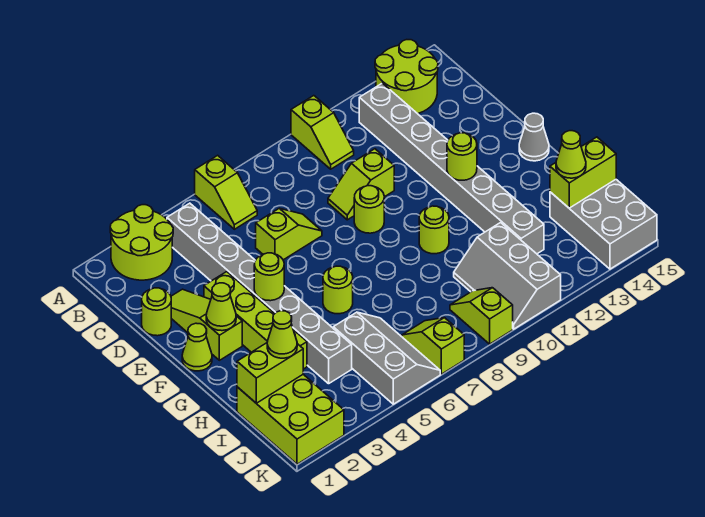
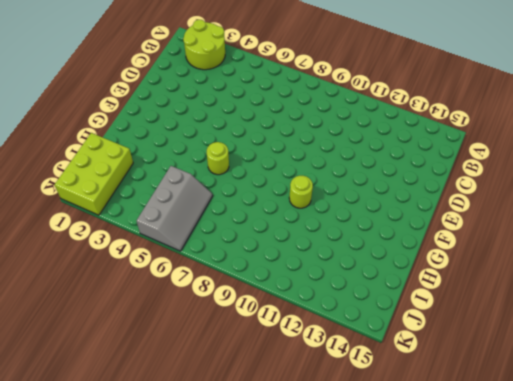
none -> lime 1x2 slope [195,155,257,229]
none -> lime 1x2 slope [291,96,354,169]
none -> lime 2x2 round brick [375,40,438,114]

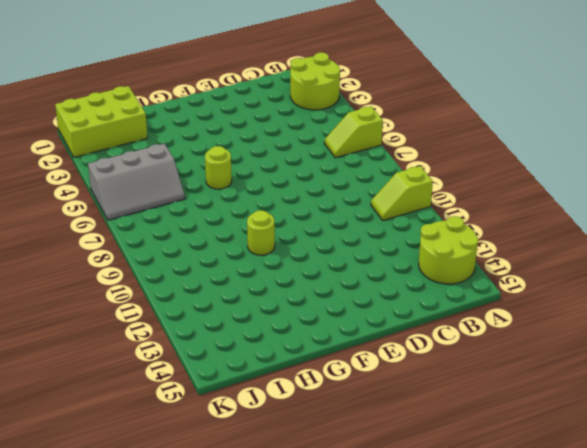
none -> grey 1x8 brick [167,203,352,384]
none -> grey 1x8 brick [359,83,544,254]
none -> lime 1x1 round brick [142,288,171,336]

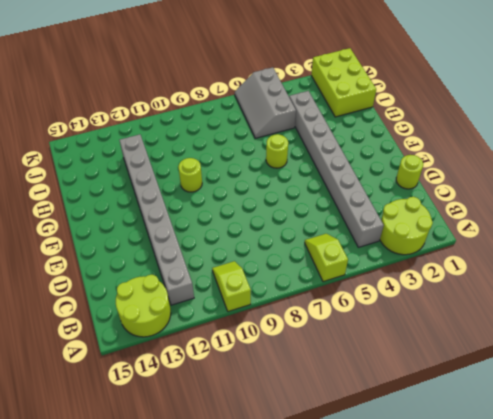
none -> lime 1x3 slope [171,289,242,360]
none -> lime 1x2 slope [256,208,322,260]
none -> lime 1x2 slope [328,149,394,220]

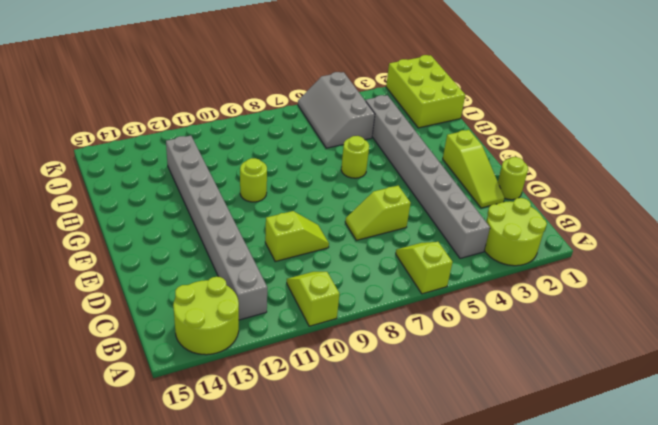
none -> lime 1x4 brick [204,272,307,369]
none -> lime 1x1 round brick [354,186,384,233]
none -> lime 1x1 cone [182,323,212,371]

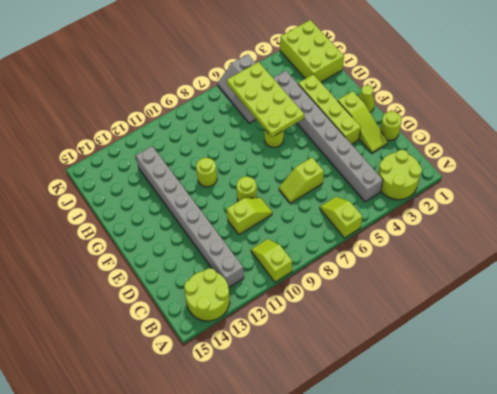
lime 2x4 plate [227,62,304,137] -> none
none -> grey 1x1 cone [519,113,549,161]
none -> grey 2x3 slope [454,223,561,329]
none -> grey 2x3 brick [550,180,657,269]

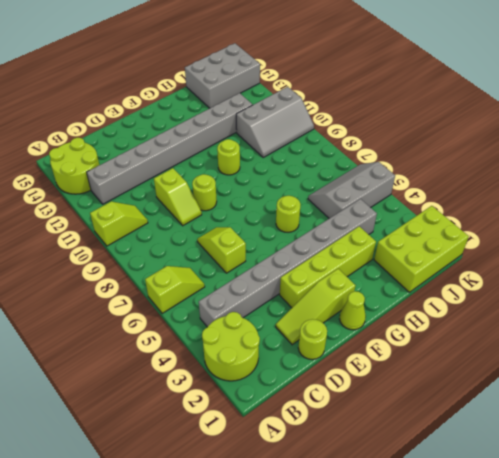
none -> grey 1x1 cone [519,113,549,161]
none -> lime 1x2 slope [402,318,464,374]
none -> lime 1x2 slope [450,288,513,344]

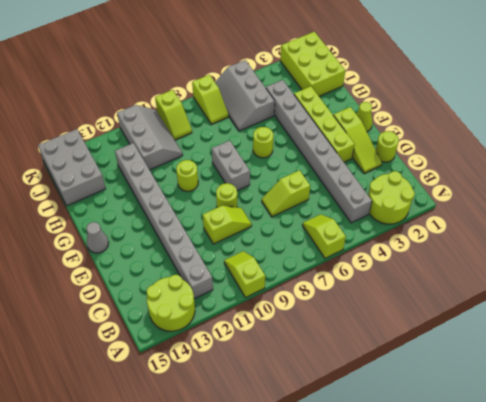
grey 1x2 brick [212,140,250,191] -> none
none -> lime 1x1 cone [206,283,236,331]
none -> lime 1x1 round brick [254,253,284,301]
none -> lime 1x1 round brick [447,133,477,180]

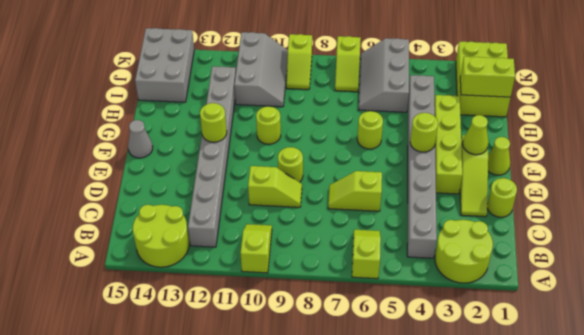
none -> lime 1x2 brick [550,137,616,208]
none -> lime 1x1 cone [267,311,297,358]
none -> lime 1x1 cone [556,131,586,178]

